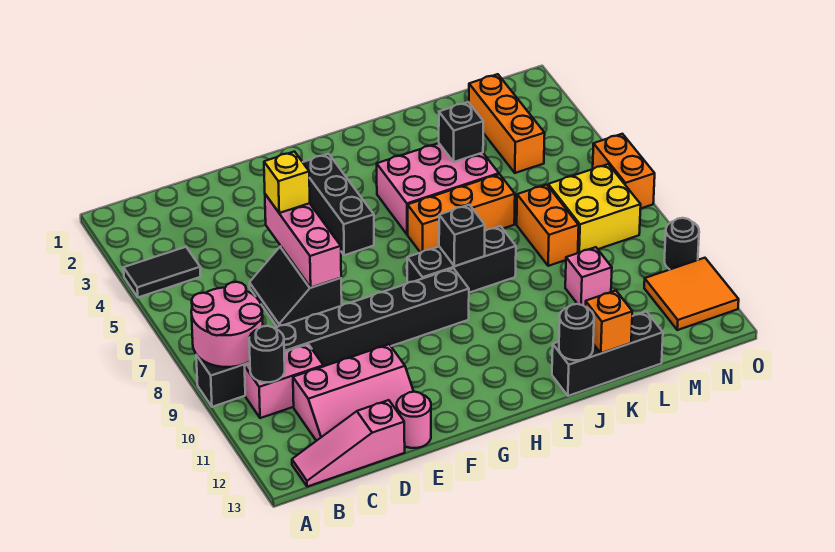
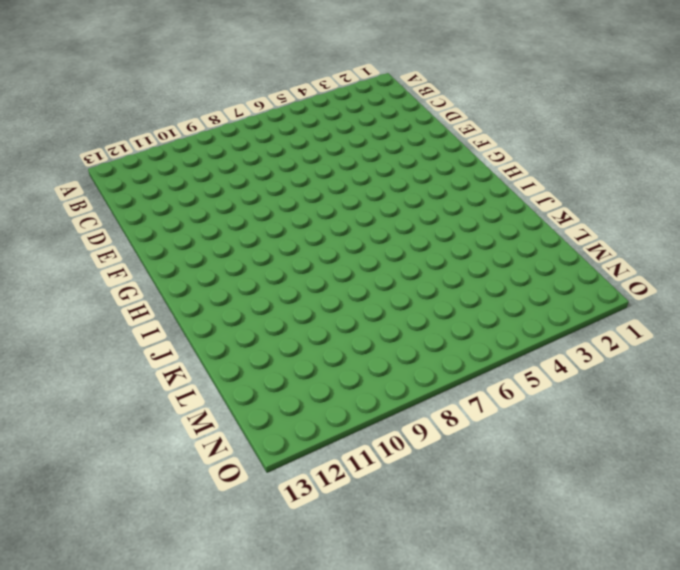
none -> black 1x2 tile [124,247,201,297]
none -> black 1x8 brick [196,268,469,407]
none -> pink 1x2 brick [245,344,323,418]

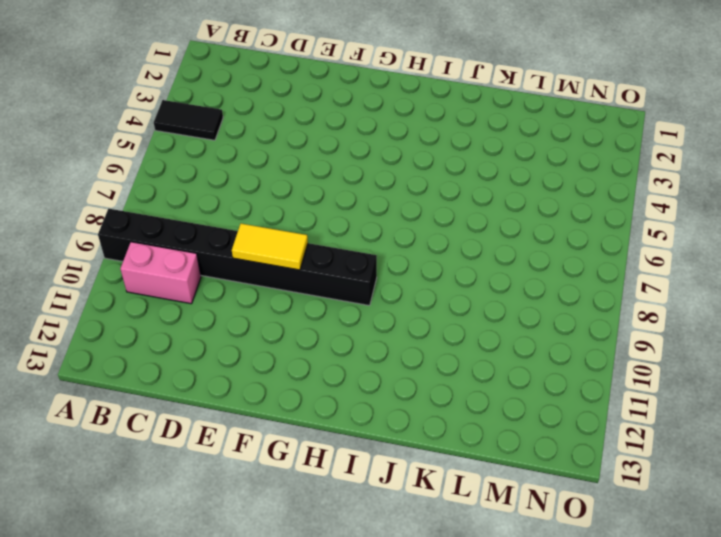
yellow 1x2 tile [232,224,308,270] -> none
none -> pink 1x3 slope [292,400,405,487]
none -> pink 2x3 slope [293,344,414,441]
none -> black 2x2 slope [250,246,342,327]

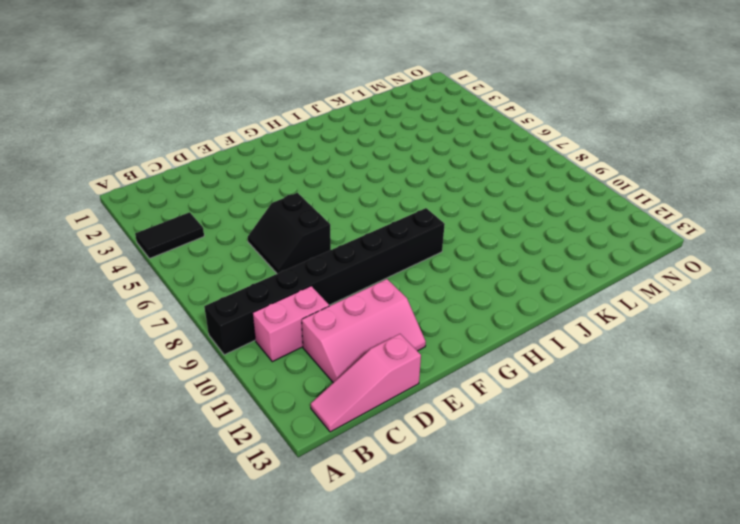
none -> pink 1x1 round brick [397,392,431,448]
none -> black 1x3 brick [303,154,374,255]
none -> black 1x3 brick [407,226,516,293]

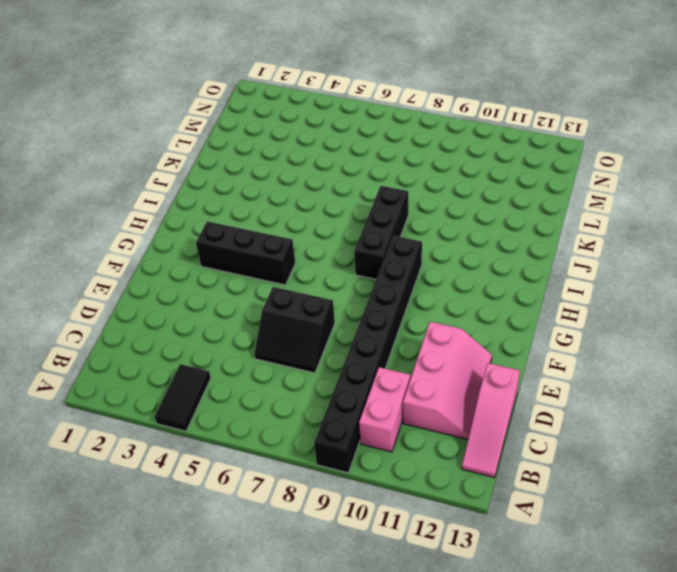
none -> pink 1x1 round brick [397,392,431,448]
none -> pink 2x3 brick [377,143,499,234]
none -> orange 1x3 brick [408,174,515,253]

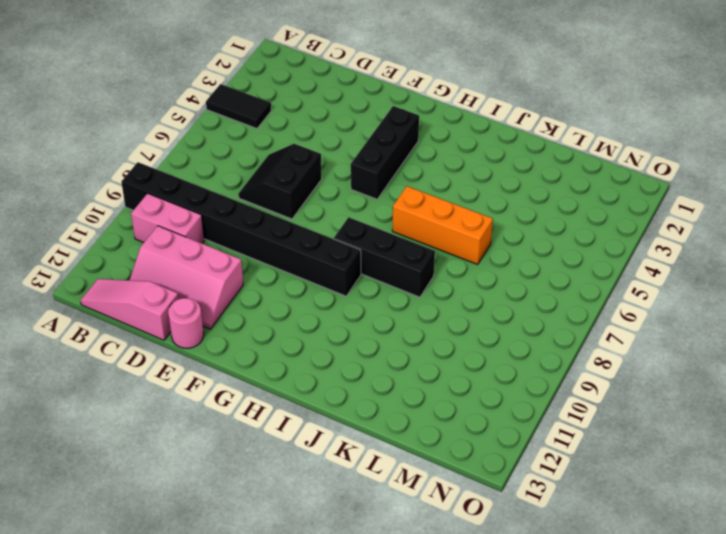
none -> pink 2x3 brick [377,143,499,234]
none -> black 1x3 brick [552,312,663,396]
none -> orange 1x2 brick [517,185,579,266]

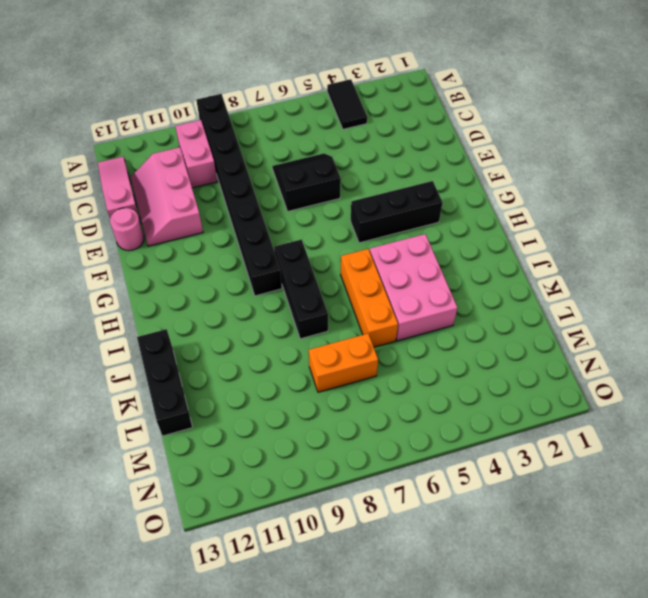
none -> pink 1x1 brick [565,247,612,306]
none -> orange 1x3 brick [469,74,545,173]
none -> yellow 2x2 brick [548,164,641,253]

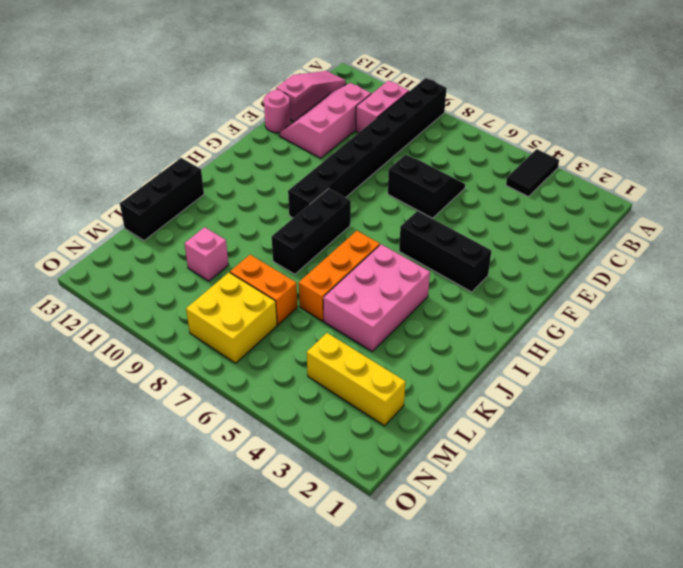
yellow 1x3 brick [307,333,406,426] -> orange 1x3 brick [469,74,545,173]
none -> orange 2x2 tile [644,258,739,330]
none -> orange 1x2 brick [593,134,655,209]
none -> black 1x1 round brick [664,218,699,269]

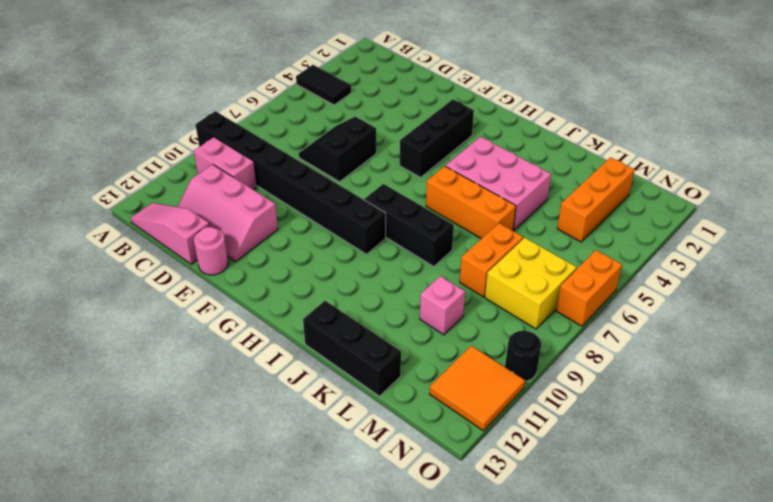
none -> pink 2x2 round brick [191,282,263,367]
none -> black 1x1 round brick [249,326,285,382]
none -> pink 1x3 brick [265,194,341,288]

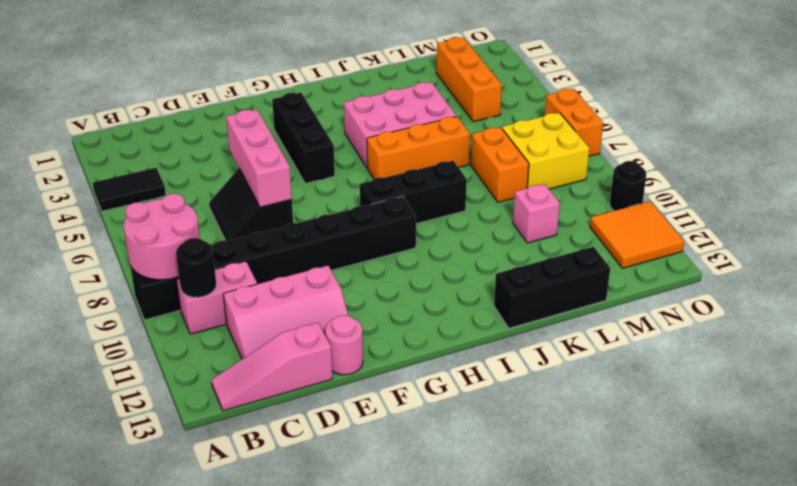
none -> black 1x1 brick [439,205,485,266]
none -> black 1x1 round brick [559,304,594,360]
none -> black 1x1 brick [439,102,483,162]

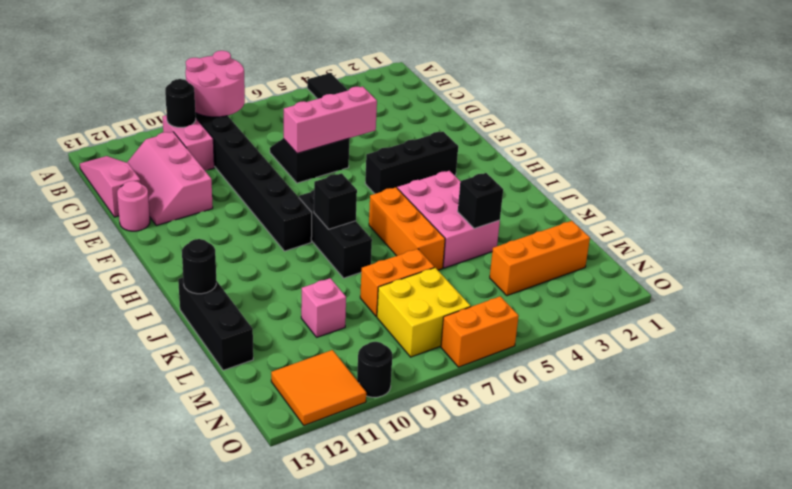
none -> orange 1x1 brick [585,291,632,353]
none -> yellow 1x1 brick [264,152,310,213]

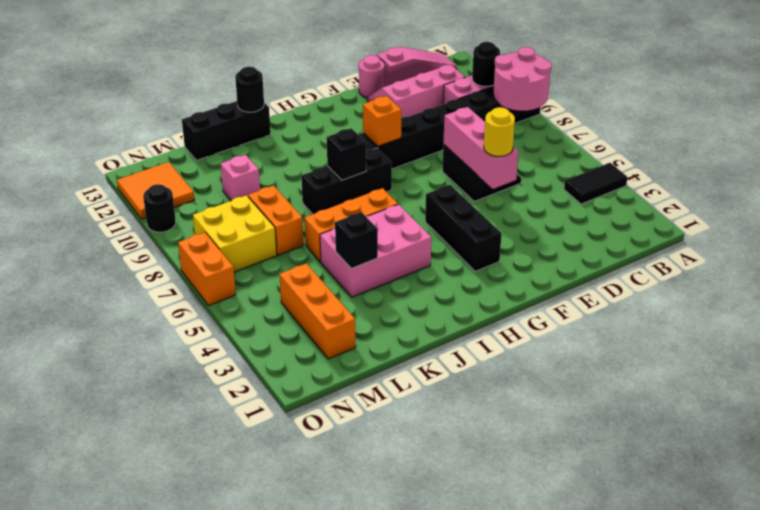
yellow 1x1 round brick [484,107,515,157] -> yellow 1x1 brick [264,152,310,213]
orange 1x1 brick [363,96,401,146] -> orange 1x1 brick moved to [585,291,632,353]

